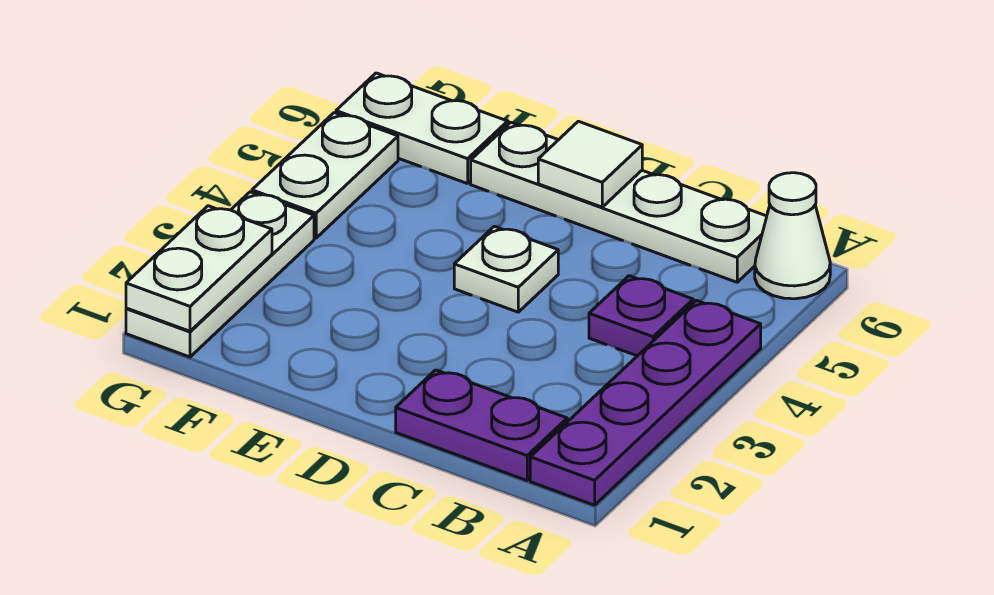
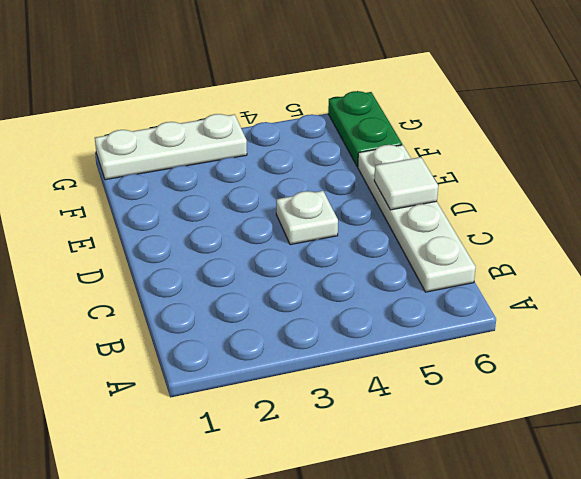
green 1x2 plate [328,91,402,167] -> white 1x2 plate [336,73,508,184]
none -> purple 1x4 plate [530,300,761,505]
none -> white 1x1 cone [755,173,830,299]

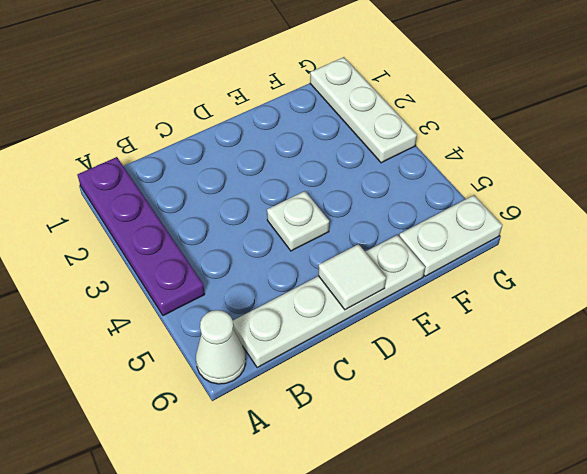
none -> purple 1x2 plate [396,370,567,480]
none -> purple 1x1 plate [589,276,693,356]

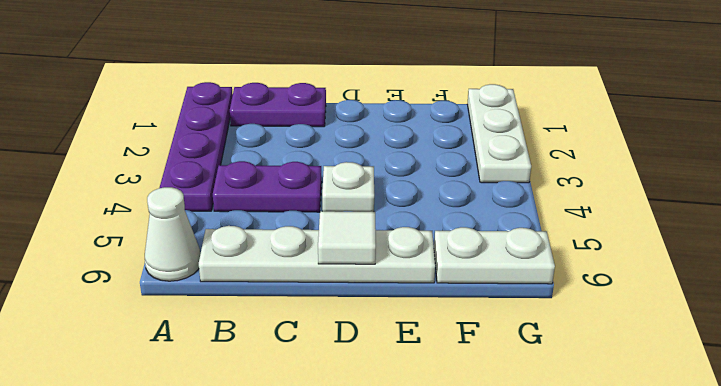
purple 1x2 plate [213,161,322,212] -> purple 1x1 plate [589,276,693,356]
none -> white 1x2 plate [252,113,398,238]
none -> white 1x2 plate [126,206,272,331]

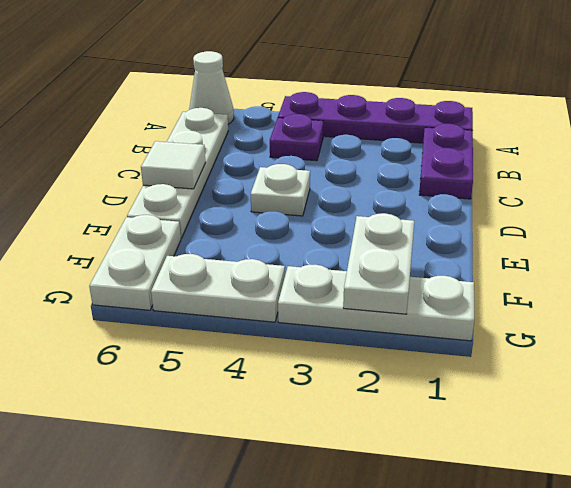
white 1x2 plate [343,213,414,314] -> white 1x2 plate turned to [126,206,272,331]

